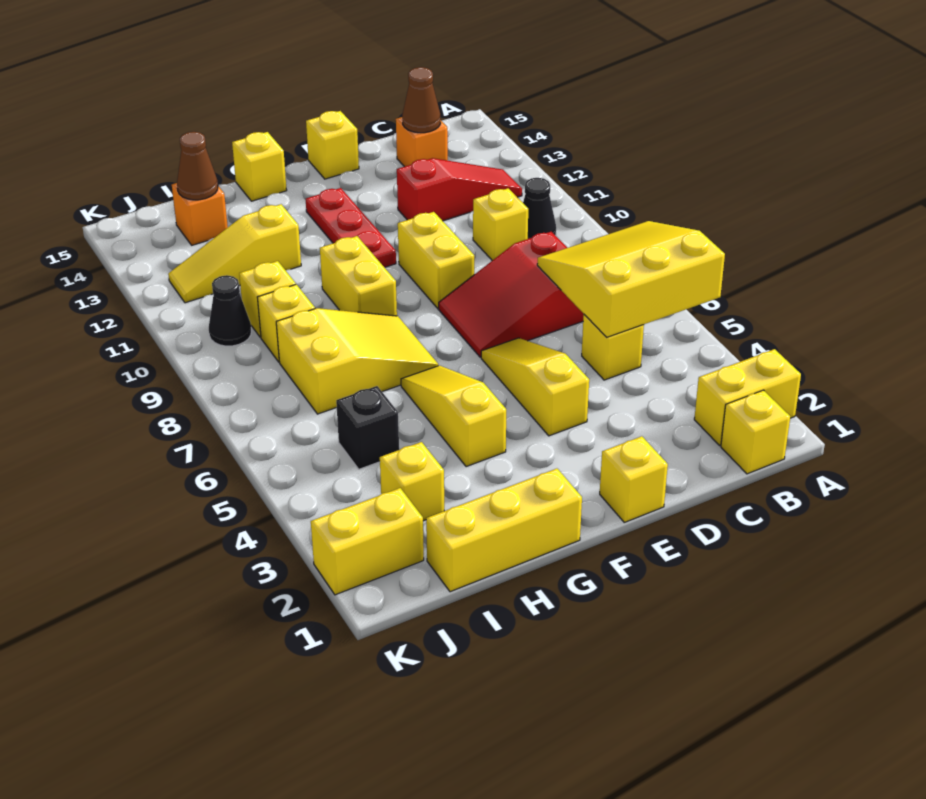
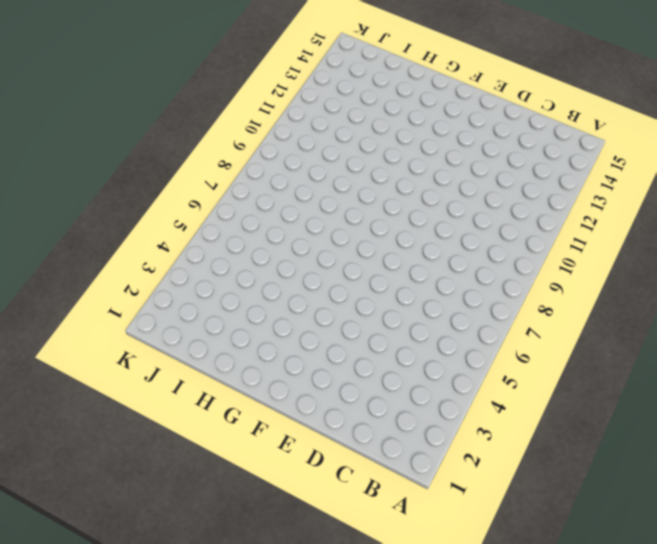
none -> yellow 1x2 brick [694,349,801,445]
none -> yellow 1x1 brick [721,390,790,474]
none -> black 1x1 cone [523,178,556,239]

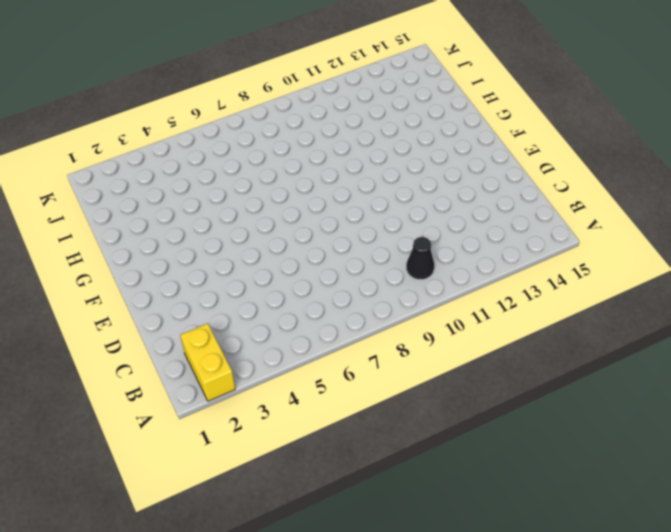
none -> yellow 1x1 brick [721,390,790,474]
none -> red 1x3 slope [397,158,522,221]
none -> yellow 1x1 brick [582,315,644,380]

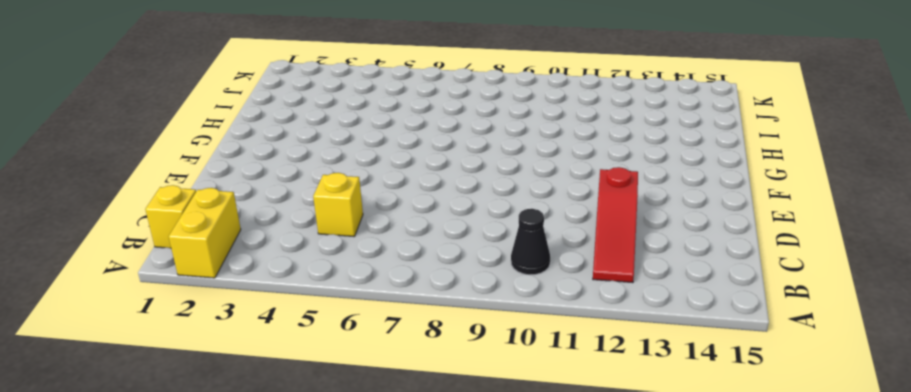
none -> red 2x3 slope [439,232,584,357]
none -> yellow 1x1 brick [473,188,528,261]
none -> orange 1x1 brick [396,117,448,167]

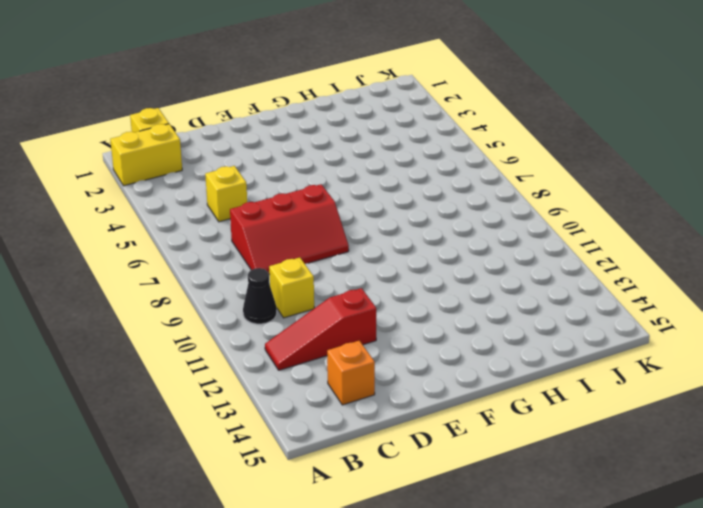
red 2x3 slope [230,184,349,274] -> red 2x3 slope turned to [439,232,584,357]
none -> yellow 1x1 brick [600,436,668,522]
none -> yellow 1x3 slope [481,338,589,436]
none -> yellow 1x2 brick [398,212,474,309]

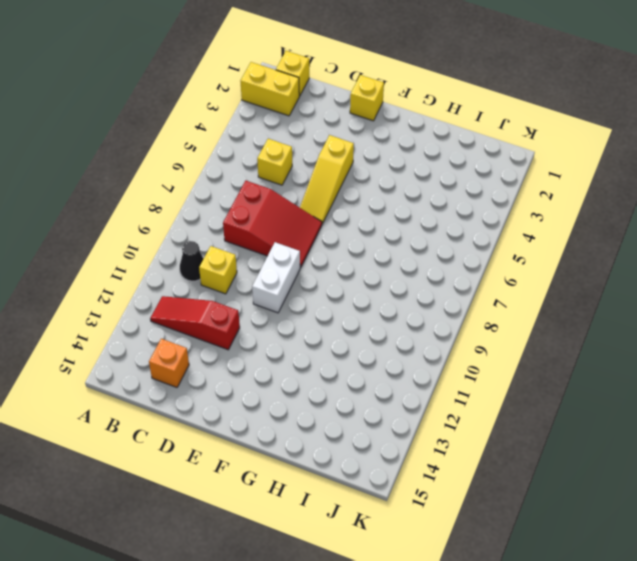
white 1x2 brick [252,242,301,313] -> yellow 1x2 brick [398,212,474,309]
none -> yellow 1x1 brick [306,111,359,179]
none -> red 1x3 plate [306,188,396,267]
none -> yellow 1x3 brick [426,469,582,592]

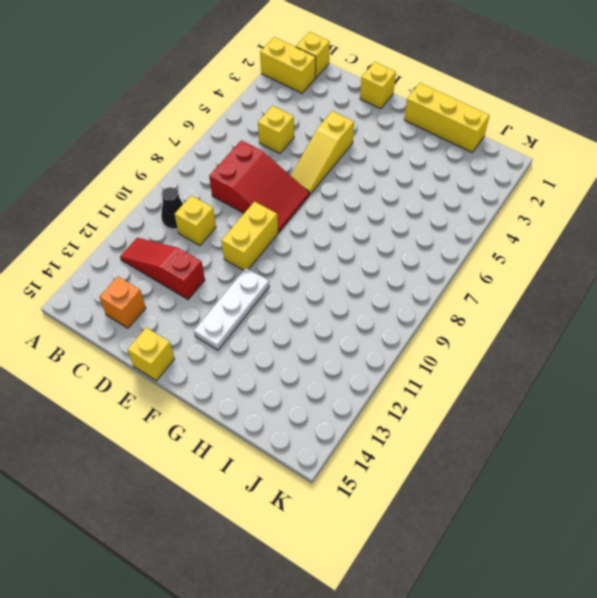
white 1x3 plate [194,268,269,350] -> red 1x3 plate [306,188,396,267]
none -> yellow 1x3 slope [401,366,506,467]
none -> yellow 2x3 slope [276,308,438,414]
none -> yellow 1x2 brick [320,236,397,316]

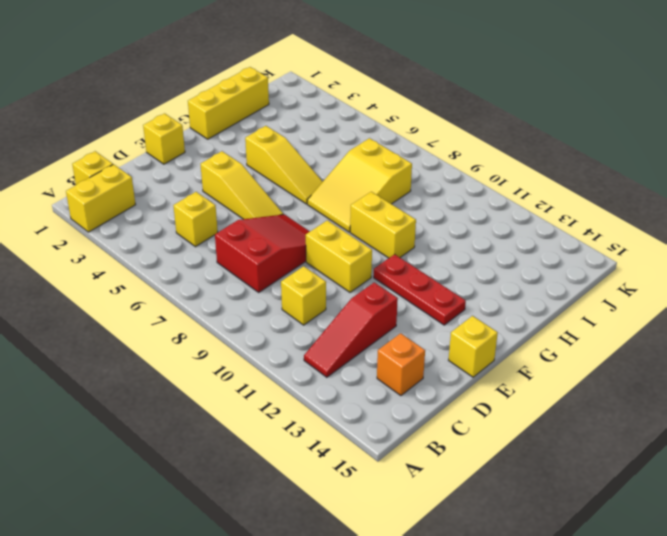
none -> black 1x1 cone [523,178,556,239]
none -> yellow 1x1 brick [232,132,287,201]
none -> yellow 1x3 slope [168,204,301,303]

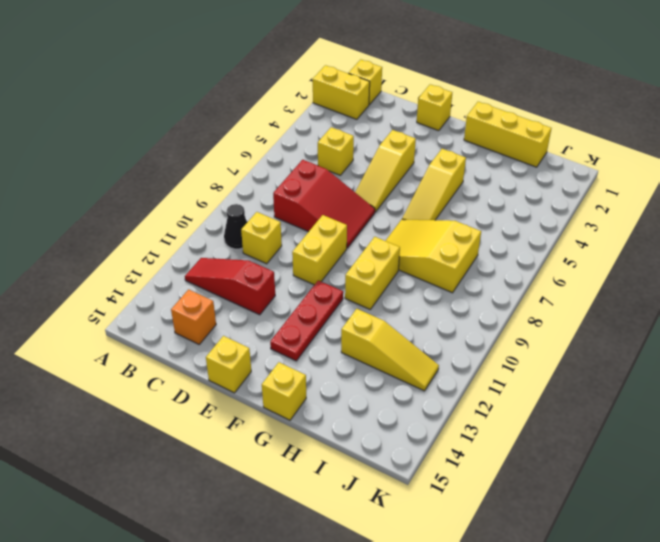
none -> yellow 1x1 brick [380,442,444,521]
none -> black 1x1 brick [336,386,399,469]
none -> yellow 1x1 brick [257,284,315,362]

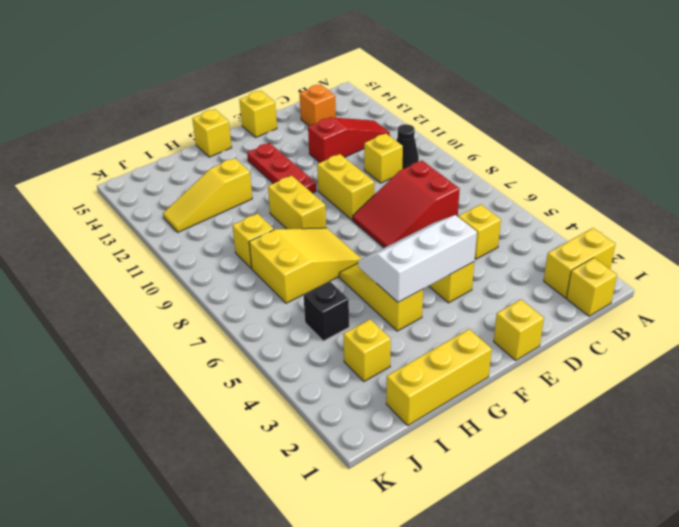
white 2x3 slope [358,215,477,302] -> none
none -> yellow 1x1 brick [239,261,296,337]
none -> orange 1x1 brick [172,183,228,245]
none -> yellow 1x2 brick [311,488,424,595]

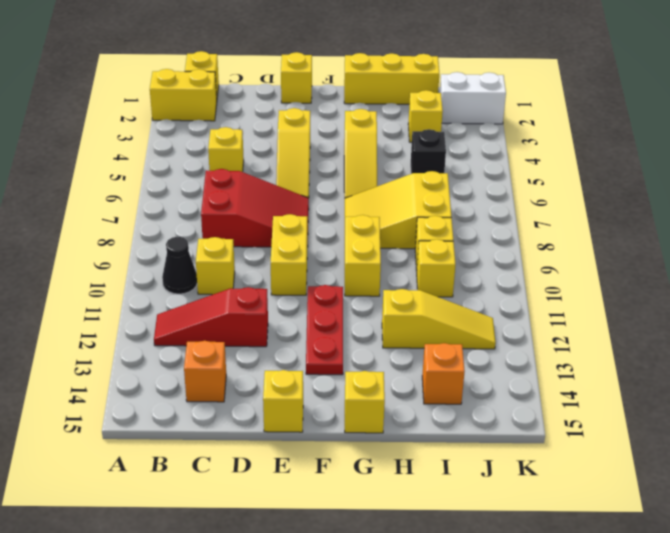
white 1x2 brick [440,72,506,124] -> yellow 1x2 brick [311,488,424,595]
none -> black 1x1 cone [209,275,251,346]
none -> yellow 3x3 slope [537,221,725,337]
none -> brown 1x1 cone [402,67,440,133]

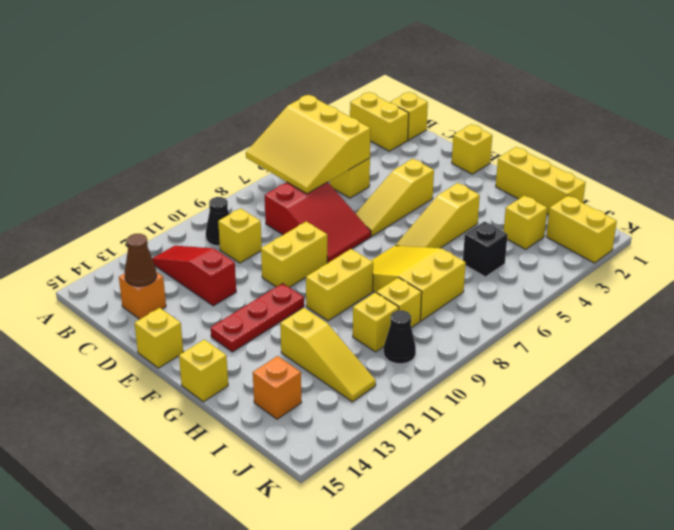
none -> brown 1x1 cone [177,132,218,200]

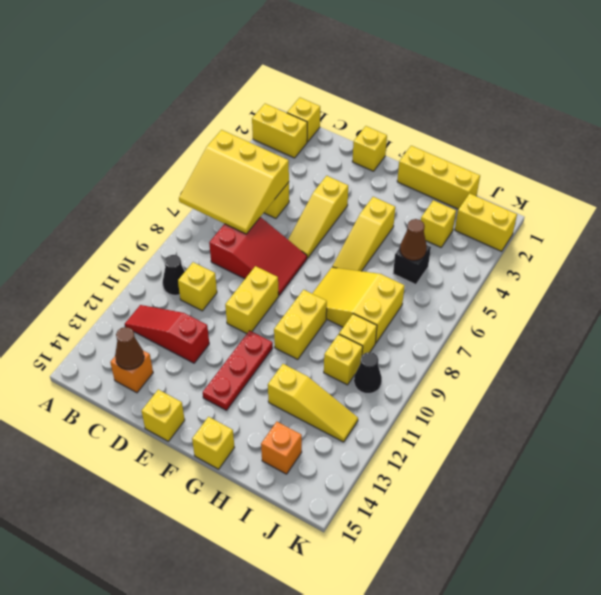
brown 1x1 cone [400,219,427,261] -> brown 1x1 cone moved to [177,132,218,200]

